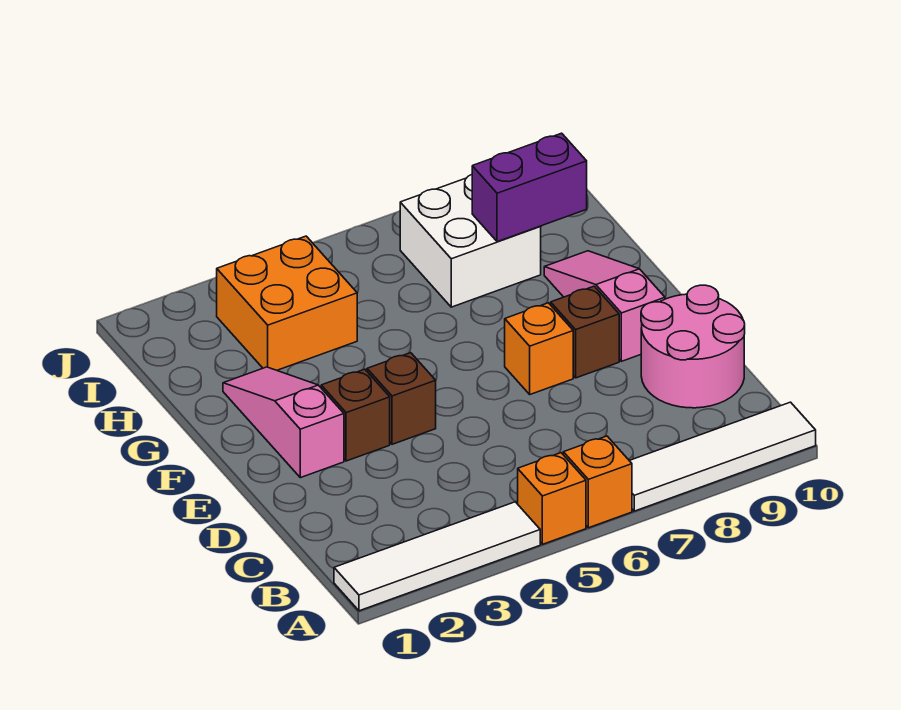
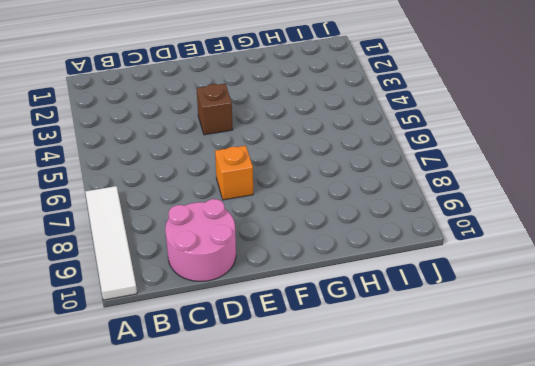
none -> white 1x4 tile [334,502,540,611]
none -> orange 1x1 brick [518,453,586,544]
none -> orange 1x1 brick [563,436,632,528]

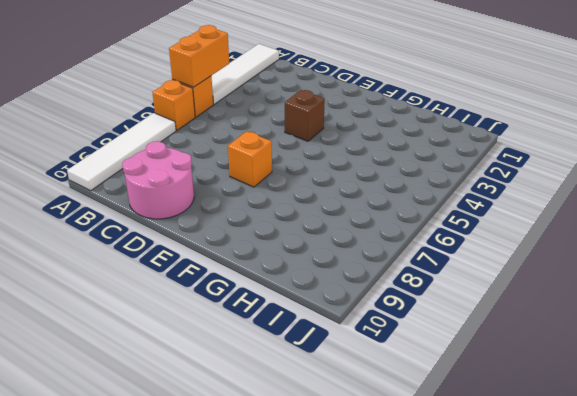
orange 1x2 brick [169,25,229,87] -> none
none -> pink 1x3 slope [223,367,344,478]
none -> brown 1x1 brick [321,369,390,461]
none -> brown 1x1 brick [551,286,619,378]

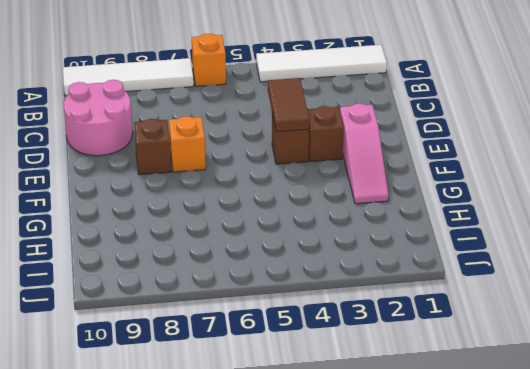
brown 1x2 tile [268,78,309,132] -> none
none -> orange 1x1 brick [518,453,586,544]
none -> pink 1x3 slope [544,251,665,361]
none -> orange 2x2 brick [217,236,357,370]

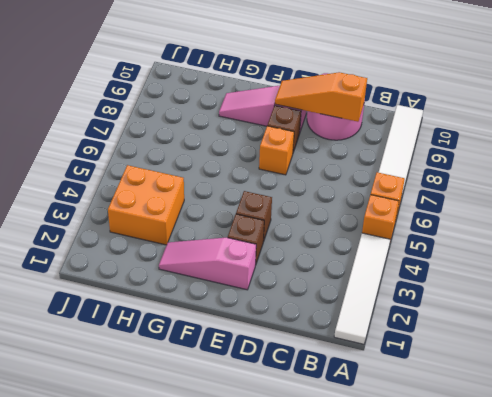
orange 1x3 slope [275,72,367,122] -> none
none -> white 2x2 brick [400,175,541,307]
none -> purple 1x2 brick [472,133,587,242]

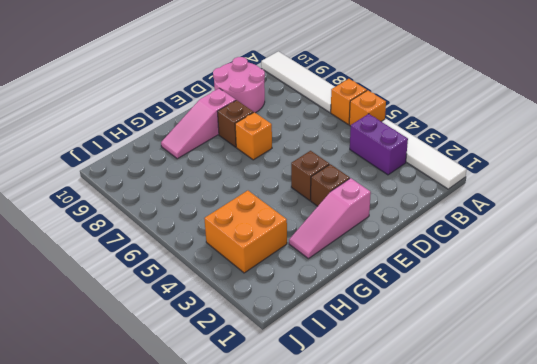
purple 1x2 brick [350,114,408,175] -> purple 1x2 brick moved to [472,133,587,242]
none -> white 2x2 brick [400,175,541,307]

